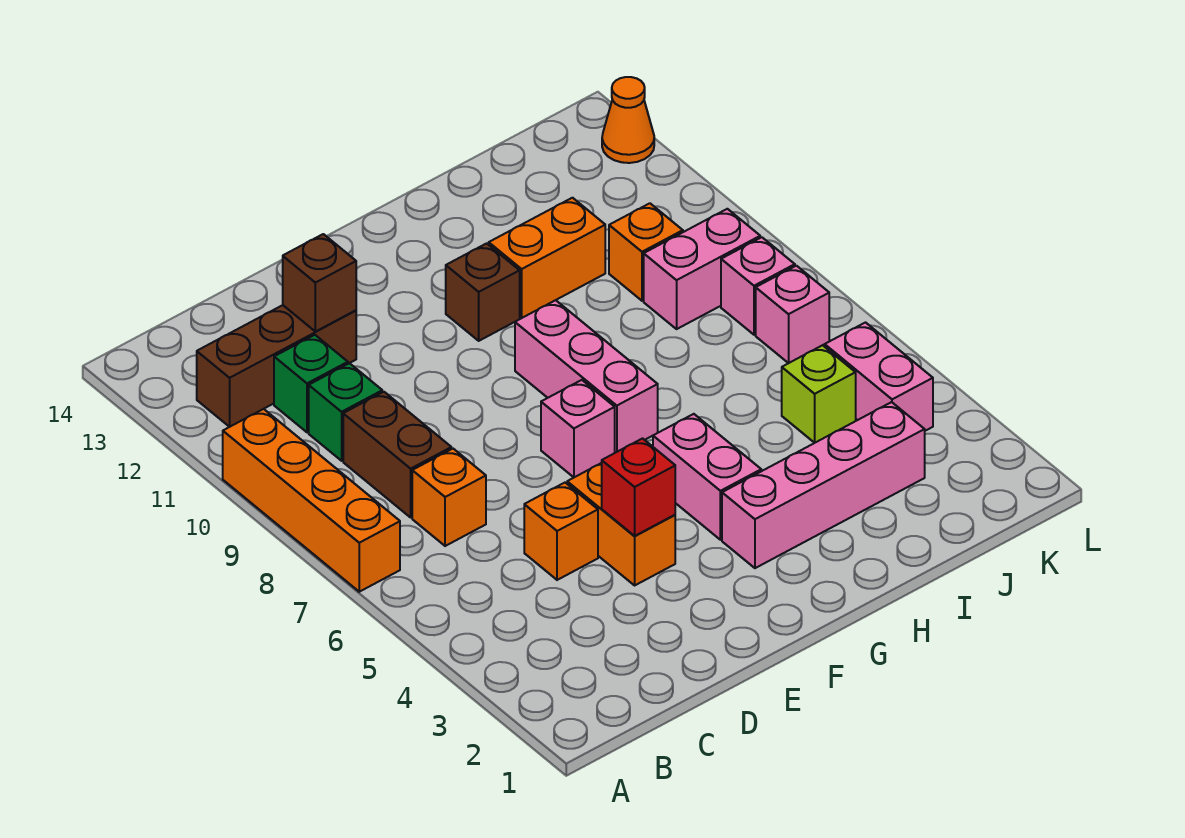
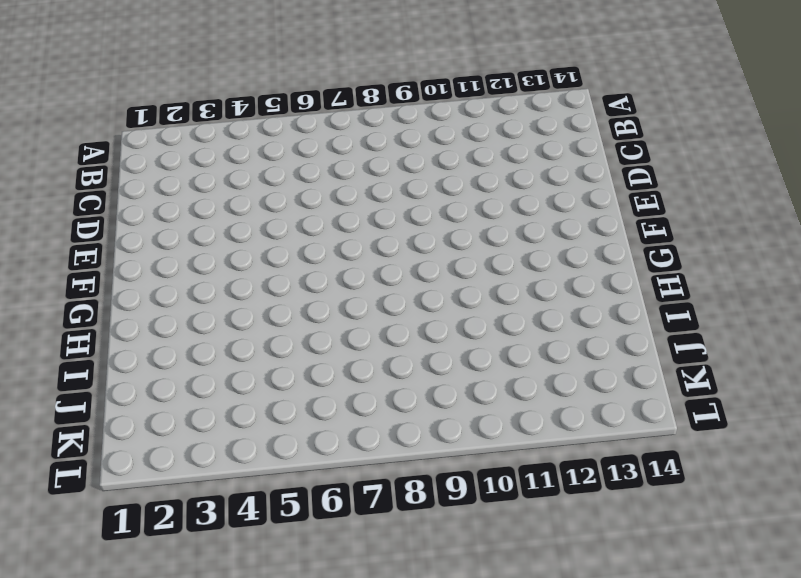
none -> orange 1x4 brick [223,409,400,592]
none -> brown 1x3 brick [197,305,356,427]
none -> orange 1x1 brick [412,449,486,546]

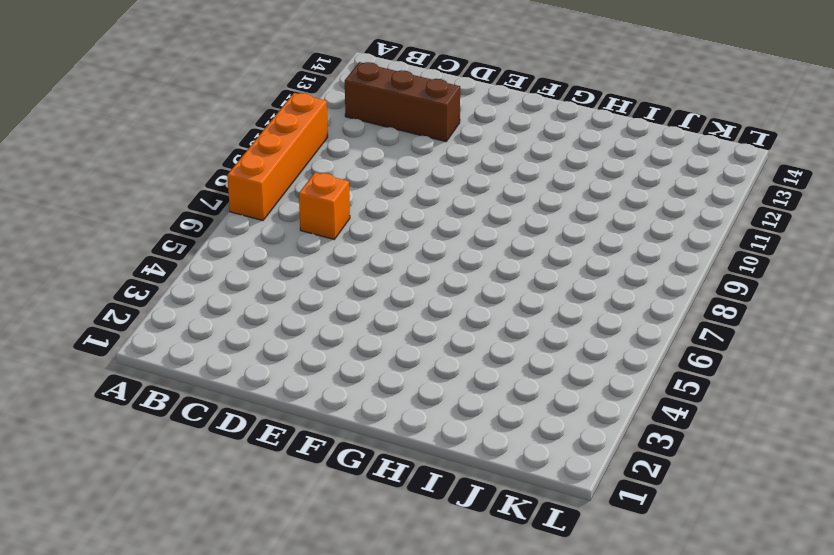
none -> brown 1x2 brick [343,392,451,517]
none -> green 1x1 brick [309,363,382,461]
none -> green 1x1 brick [274,335,348,432]

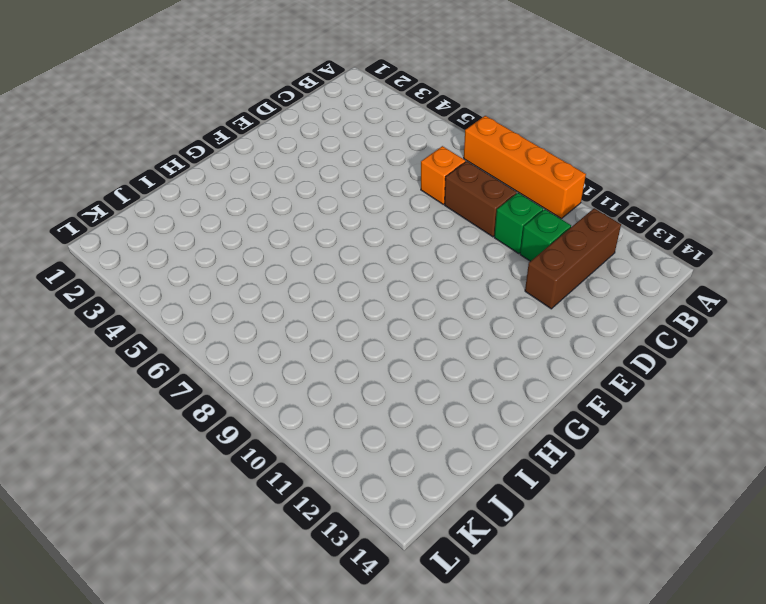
none -> orange 1x1 brick [524,483,598,580]
none -> orange 1x2 brick [567,463,675,585]
none -> pink 1x1 brick [541,380,615,477]

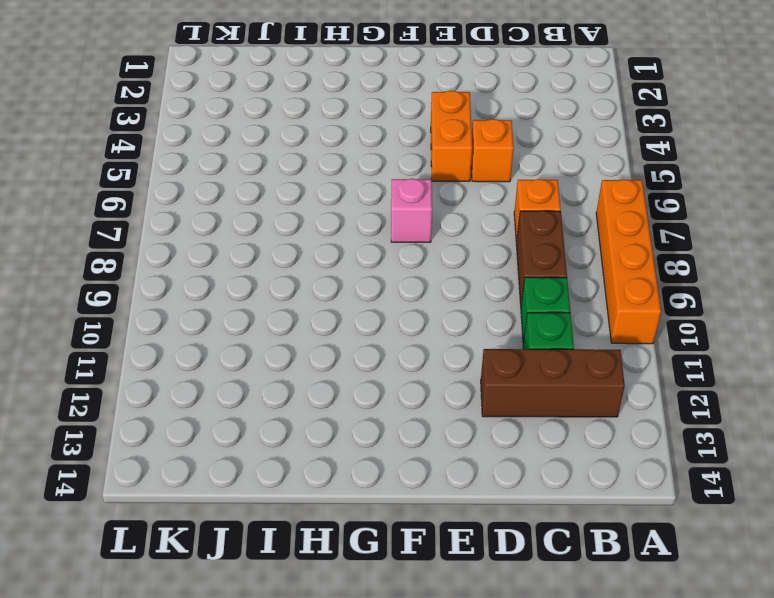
none -> pink 1x4 brick [722,402,925,568]
none -> pink 1x2 brick [653,414,761,540]
none -> pink 1x3 brick [515,300,658,453]

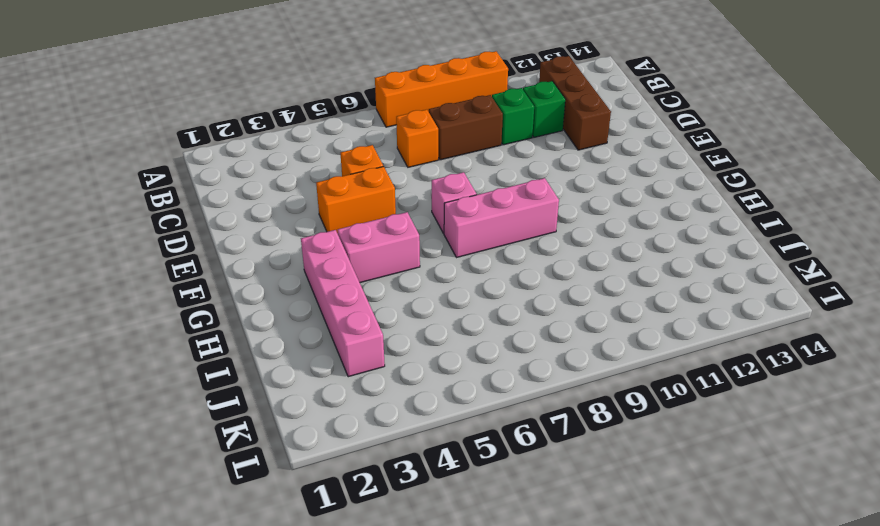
none -> brown 1x1 brick [446,243,520,341]
none -> orange 1x2 brick [489,198,605,318]
none -> lime 1x1 brick [782,345,856,443]

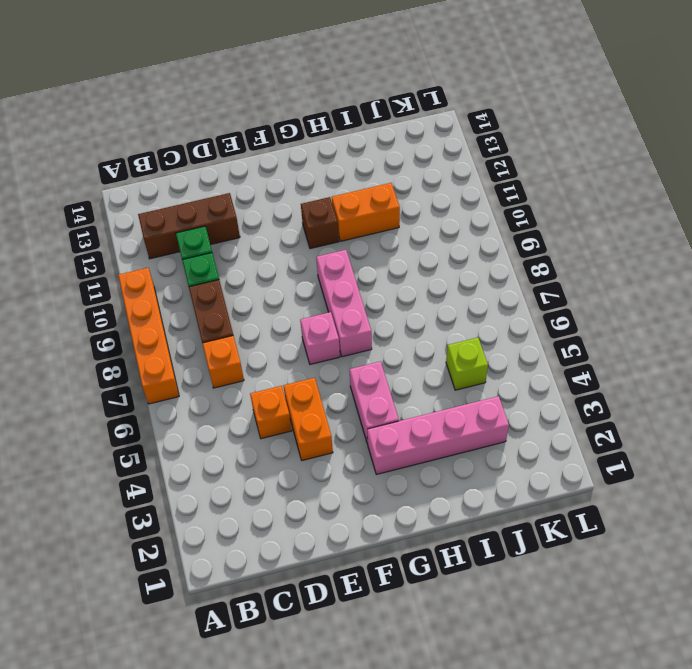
none -> pink 1x2 brick [644,209,760,329]
none -> orange 1x1 brick [609,203,683,301]
none -> pink 1x2 brick [825,323,933,431]

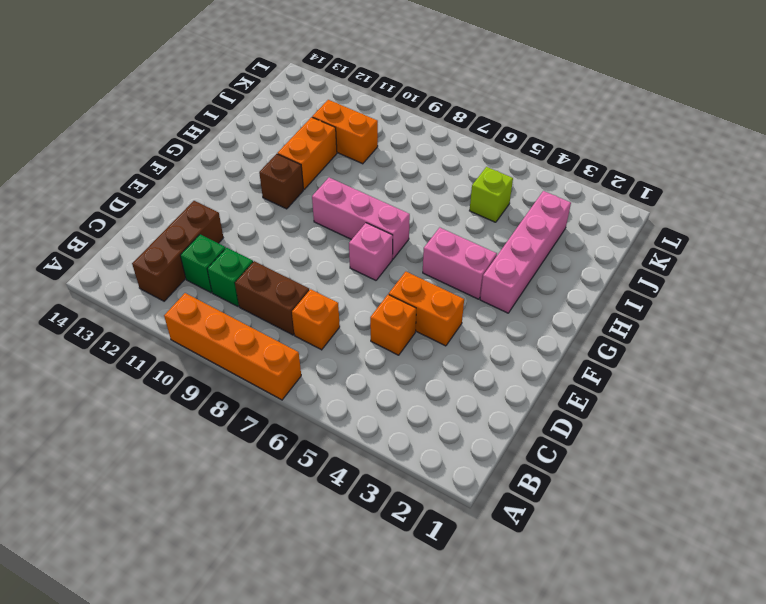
orange 1x2 brick [312,100,378,164] -> orange 1x1 brick [609,203,683,301]
none -> pink 1x2 brick [644,209,760,329]
none -> pink 1x2 brick [825,323,933,431]
none -> pink 1x1 brick [756,266,829,363]

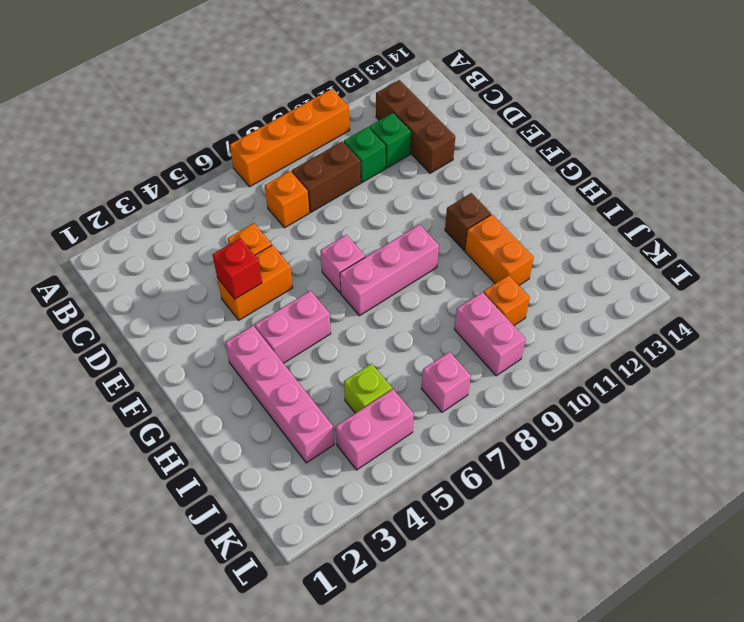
none -> pink 1x1 brick [721,237,795,335]
none -> orange 1x1 cone [602,77,654,163]
none -> brown 1x1 brick [283,234,356,332]

